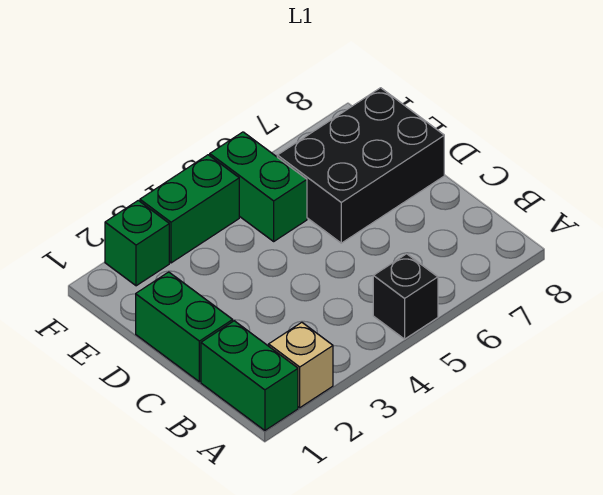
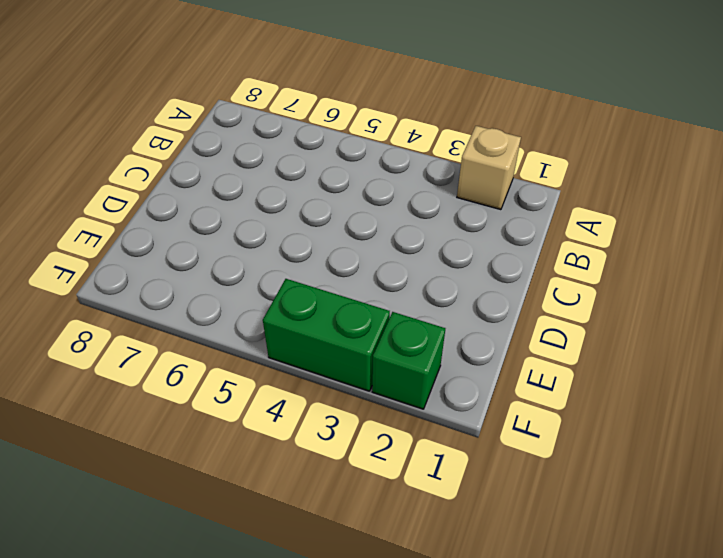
none -> green 1x2 brick [201,321,298,430]
none -> black 1x1 brick [373,254,438,339]

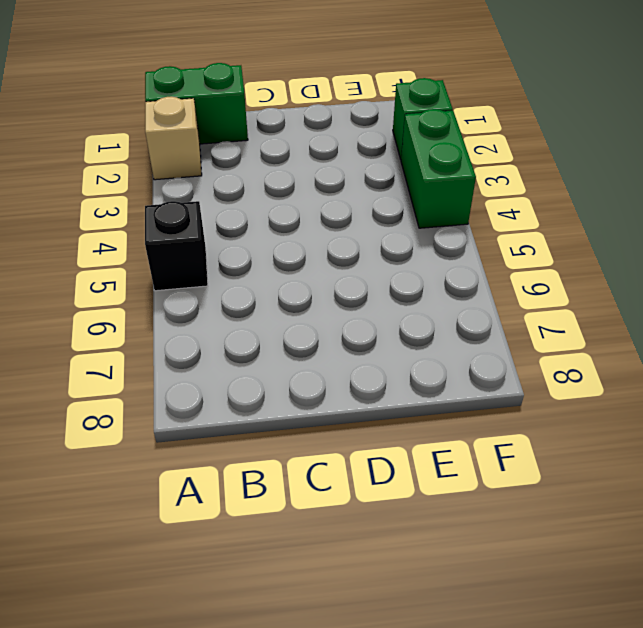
none -> green 1x2 brick [136,272,233,382]
none -> black 2x3 brick [277,88,444,243]

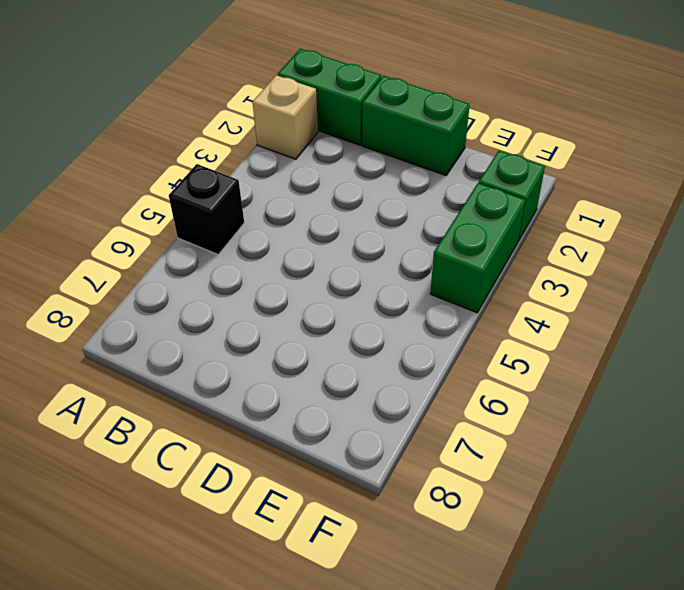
none -> black 2x3 brick [277,88,444,243]
none -> green 1x2 brick [210,132,307,241]

